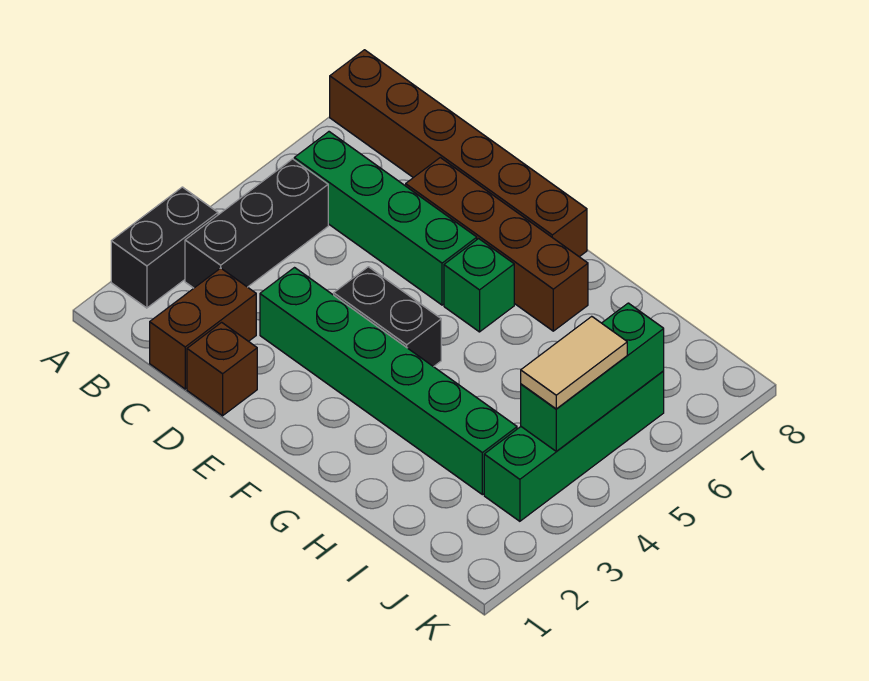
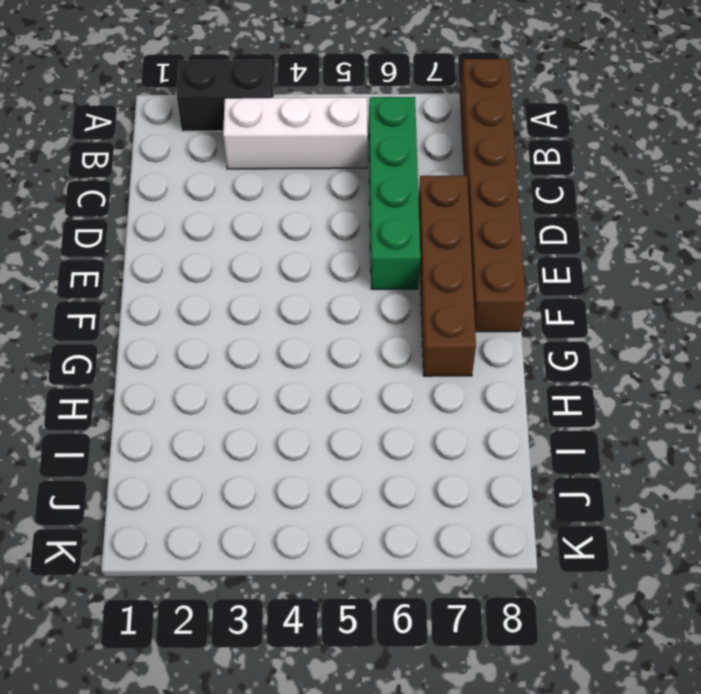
white 1x3 brick [223,97,368,169] -> black 1x3 brick [185,159,328,288]
none -> brown 1x2 brick [150,268,256,389]
none -> brown 1x1 brick [187,322,257,416]
none -> green 1x6 brick [260,268,517,495]

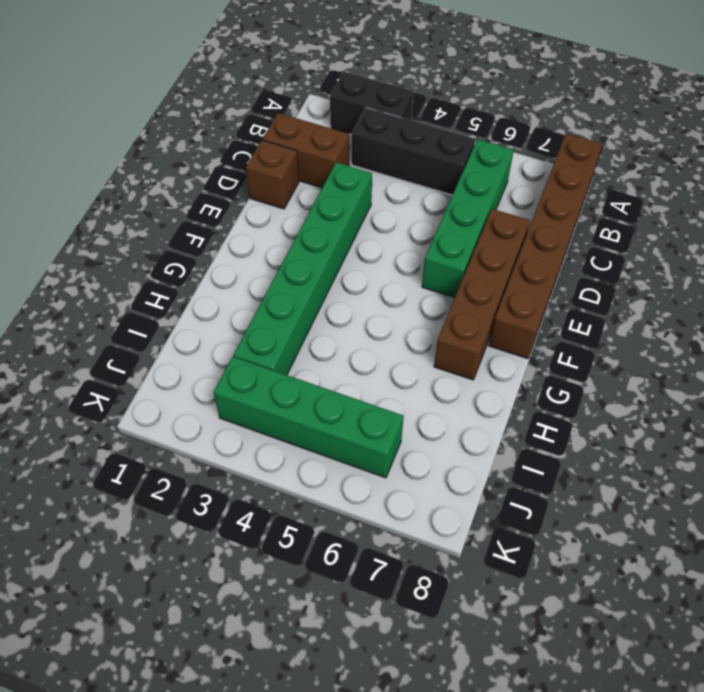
none -> black 1x2 brick [334,267,441,367]
none -> green 1x1 brick [444,239,514,332]
none -> green 1x3 brick [521,303,664,451]

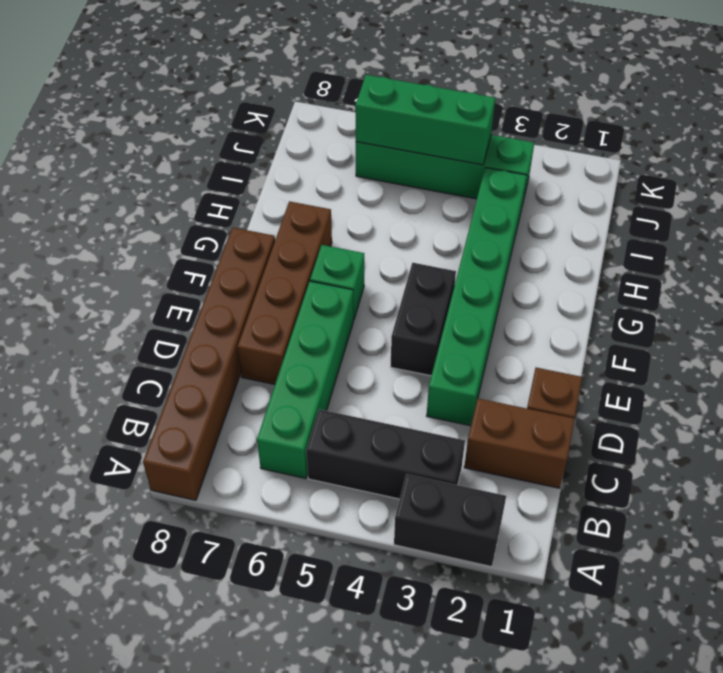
none -> tan 1x2 tile [521,316,627,409]

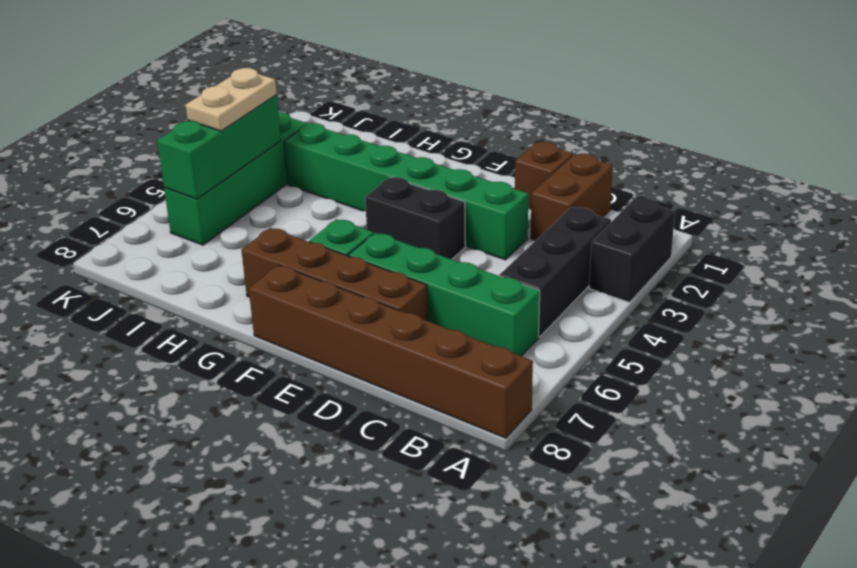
tan 1x2 plate [186,68,277,131] -> tan 1x2 tile [521,316,627,409]

